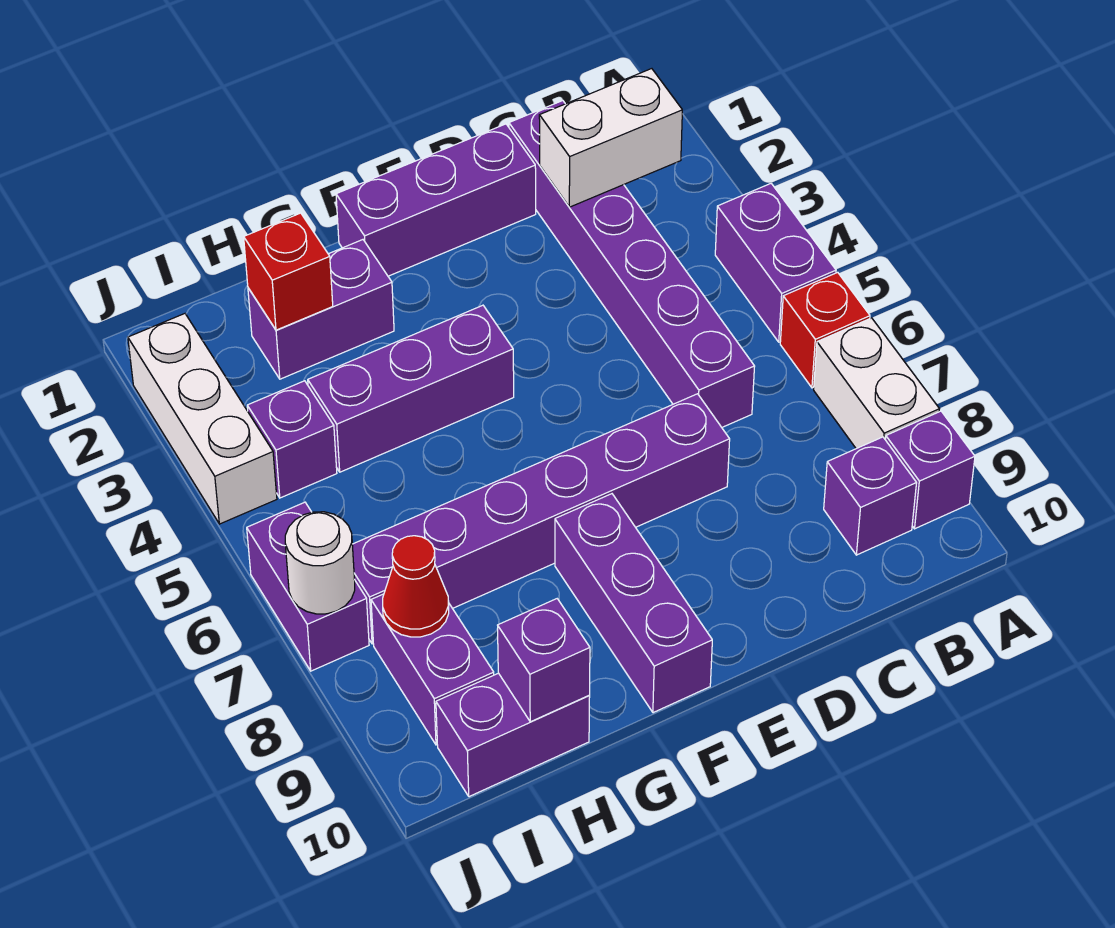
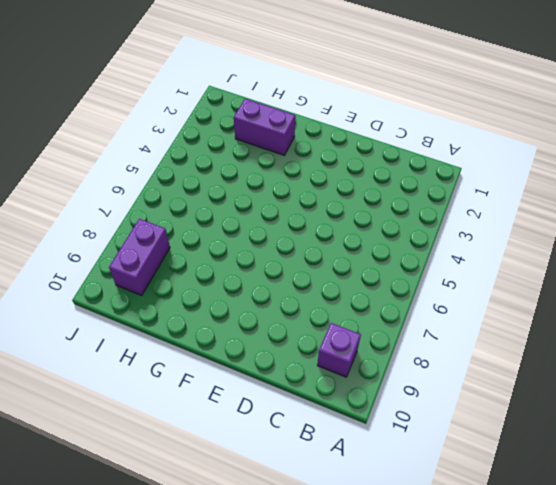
none -> purple 1x2 brick [715,184,836,342]
none -> red 1x1 brick [780,272,870,388]
none -> white 1x2 brick [814,318,939,449]

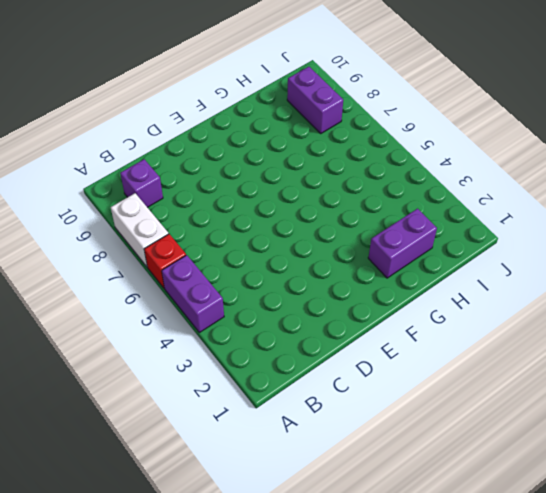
none -> purple 1x1 brick [886,411,975,529]
none -> purple 1x6 brick [509,101,755,427]
none -> purple 1x3 brick [336,124,536,276]

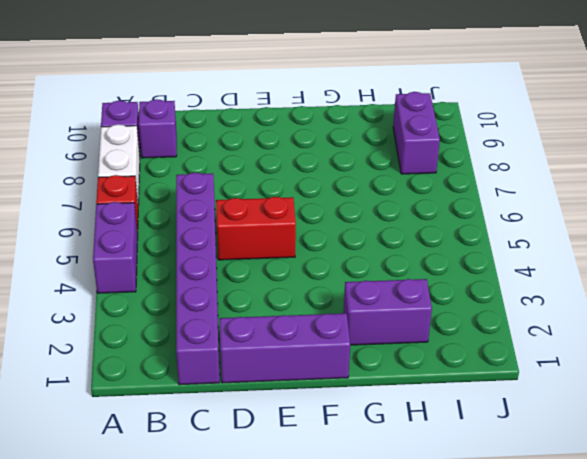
red 1x2 brick [216,197,296,260] -> none
none -> purple 1x6 brick [352,394,730,644]
none -> purple 1x3 brick [308,305,514,472]
none -> purple 1x3 brick [555,494,712,713]

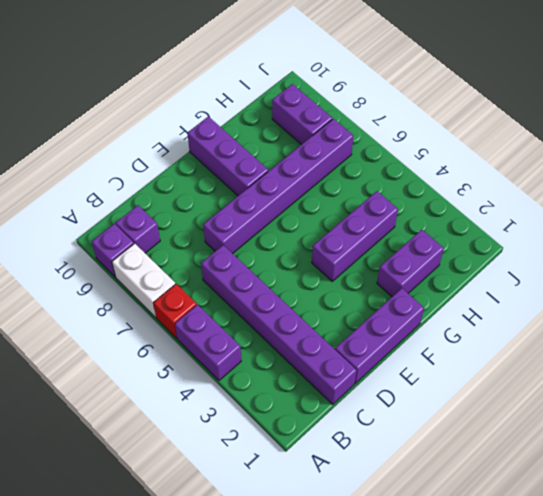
none -> purple 1x2 brick [436,673,590,797]
none -> purple 1x1 brick [247,381,337,498]
none -> white 1x3 brick [128,314,277,524]

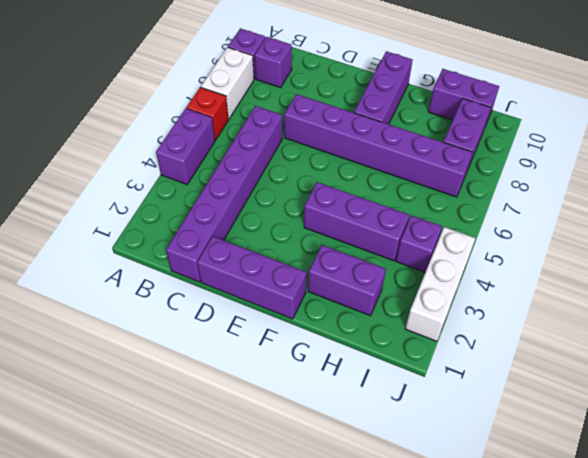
none -> purple 1x2 brick [247,502,369,671]
none -> white 1x2 brick [539,69,682,207]
none -> red 1x1 brick [244,213,333,330]

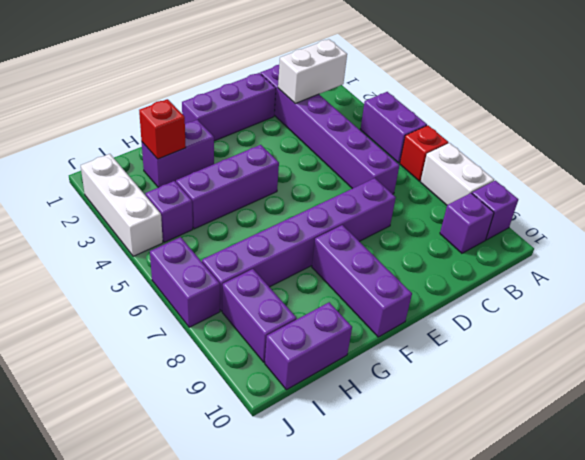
none -> purple 1x1 brick [498,599,590,722]
none -> red 1x1 cone [383,536,449,637]
none -> white 1x1 round brick [285,512,355,614]

